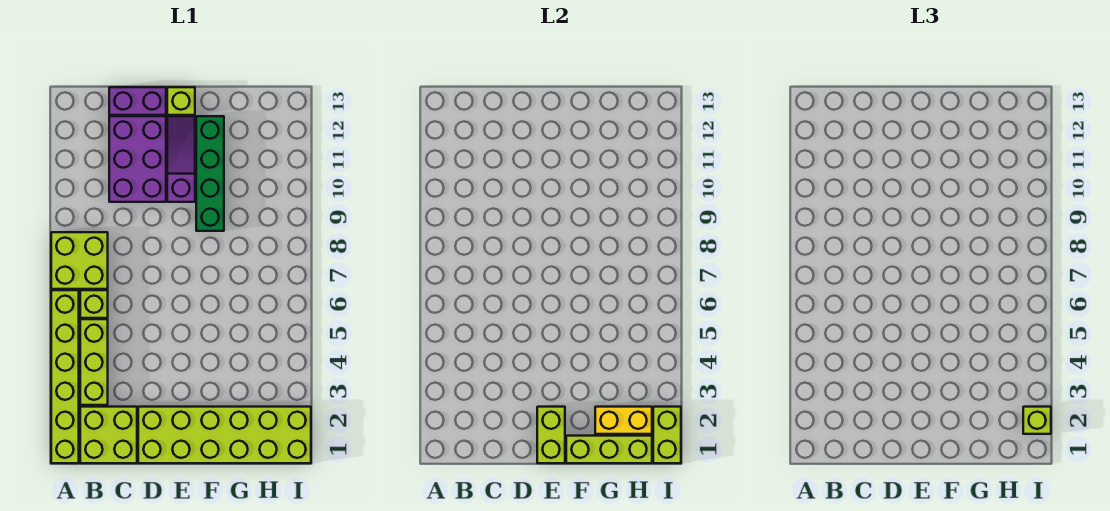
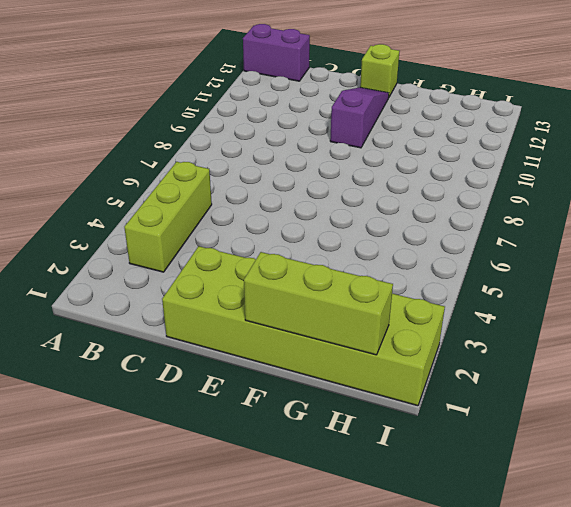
purple 1x2 brick [243,24,310,81] -> purple 1x2 brick moved to [109,87,166,115]
none -> lime 1x6 brick [51,290,79,463]
none -> lime 2x2 brick [51,232,108,289]
none -> lime 2x2 brick [80,407,137,463]

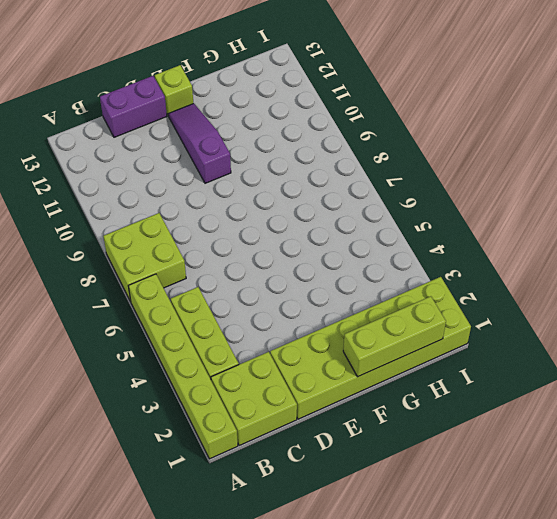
none -> lime 1x1 brick [80,290,108,318]
none -> purple 2x3 brick [109,116,166,202]
none -> green 1x4 brick [196,116,224,231]

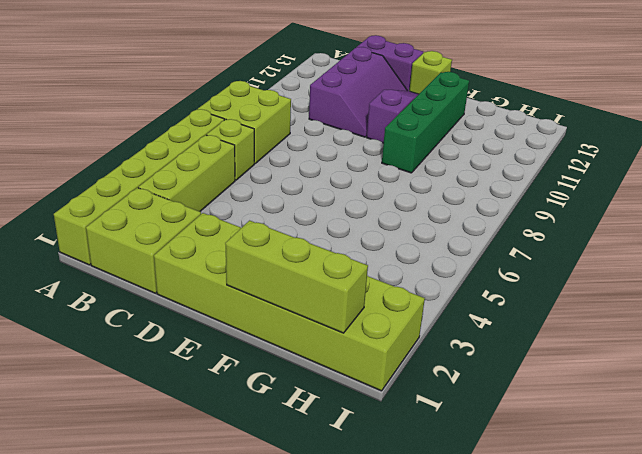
purple 2x3 slope [309,47,407,137] -> purple 2x3 brick [109,116,166,202]
none -> lime 1x2 brick [537,407,565,463]
none -> yellow 1x2 brick [595,407,652,434]
none -> lime 1x2 brick [653,407,681,463]

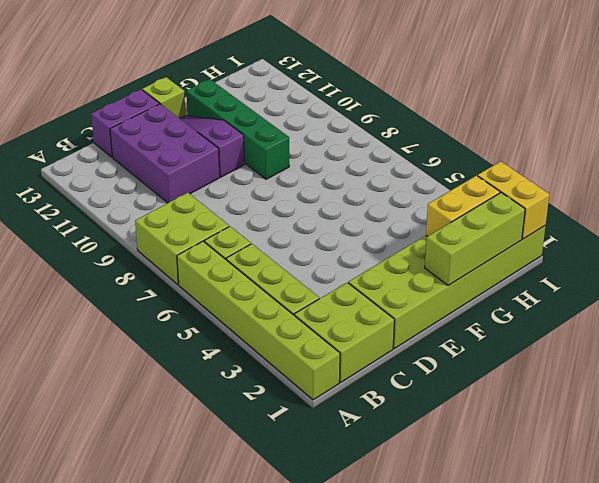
yellow 1x2 brick [478,161,549,239] -> lime 1x2 brick [653,407,681,463]
none -> lime 1x2 brick [537,407,565,463]
none -> lime 1x1 brick [1023,407,1051,434]

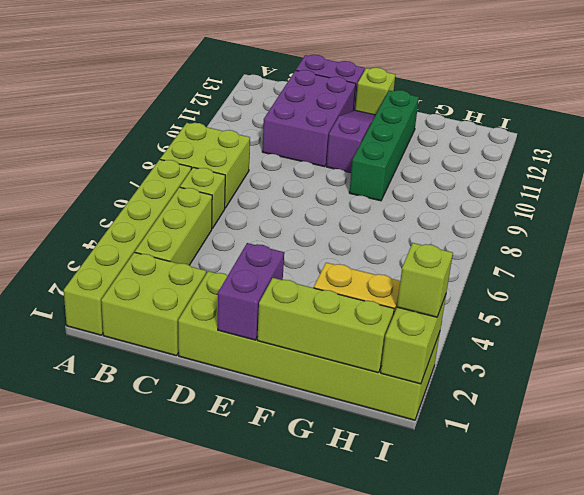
purple 1x2 brick [218,243,284,340] -> lime 1x2 brick [537,407,565,463]

